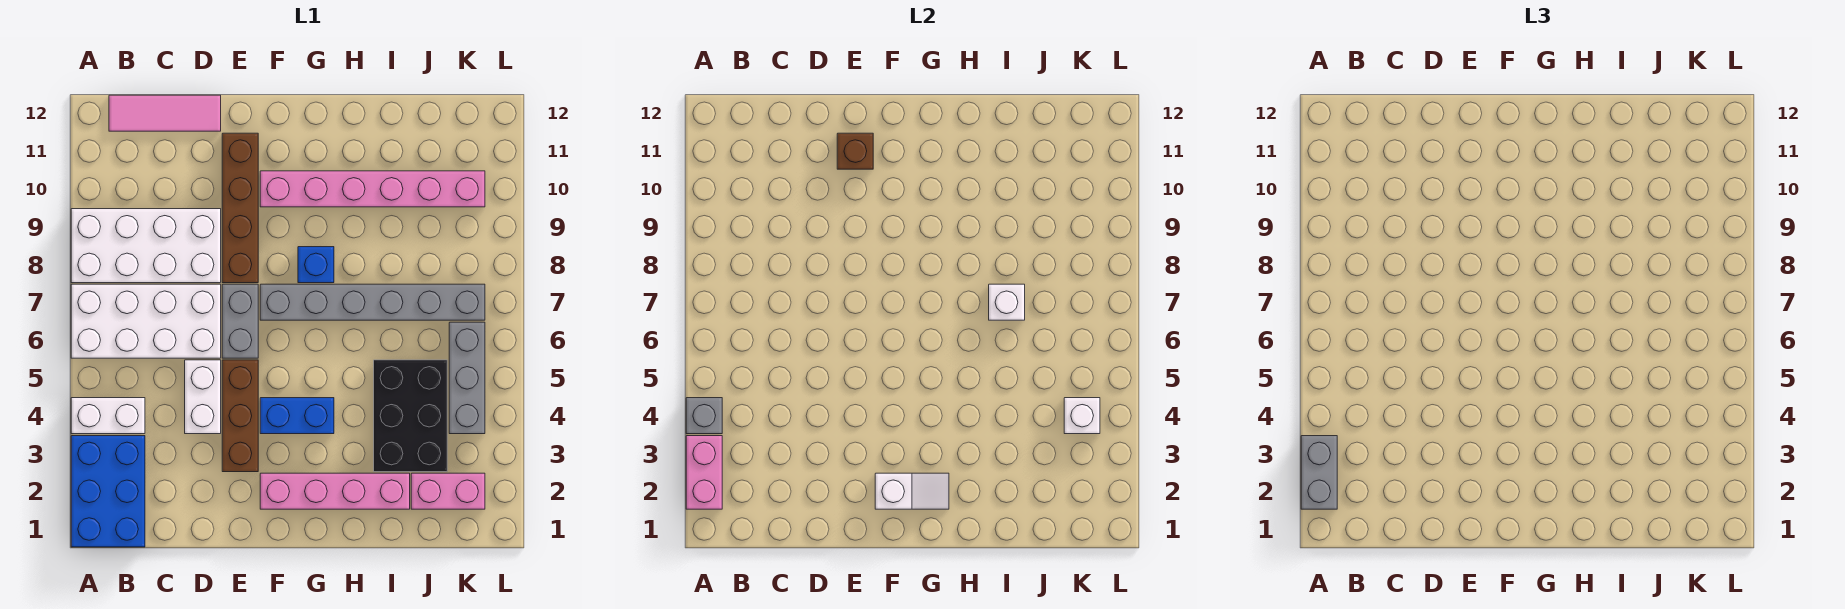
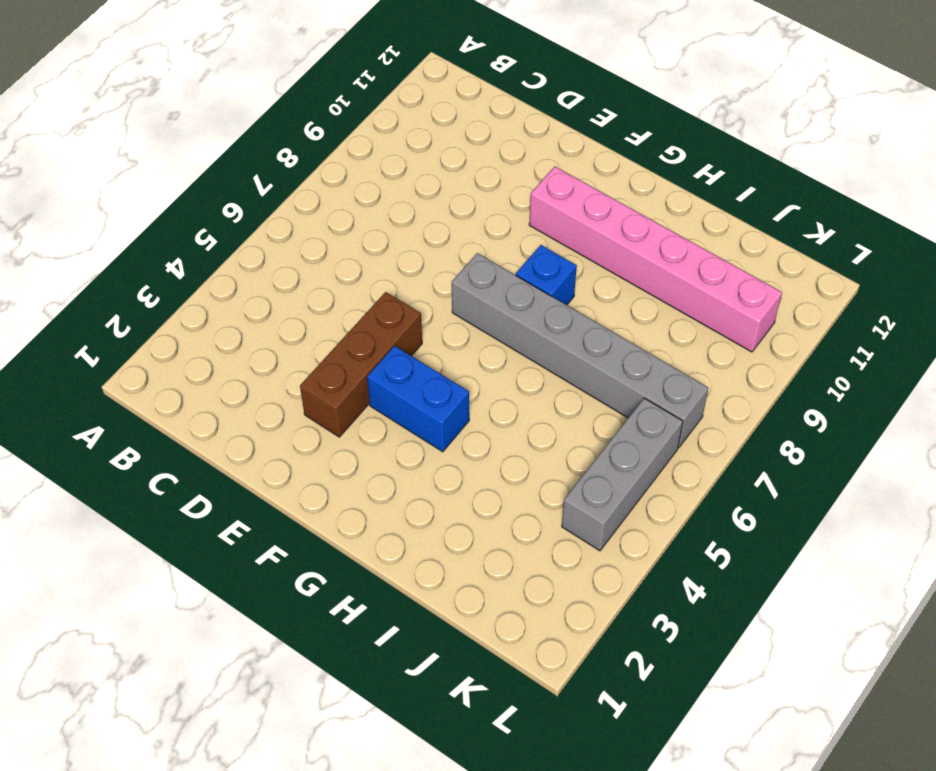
none -> blue 2x3 brick [71,436,145,547]
none -> white 1x2 brick [71,398,145,434]
none -> white 2x4 brick [71,284,221,358]

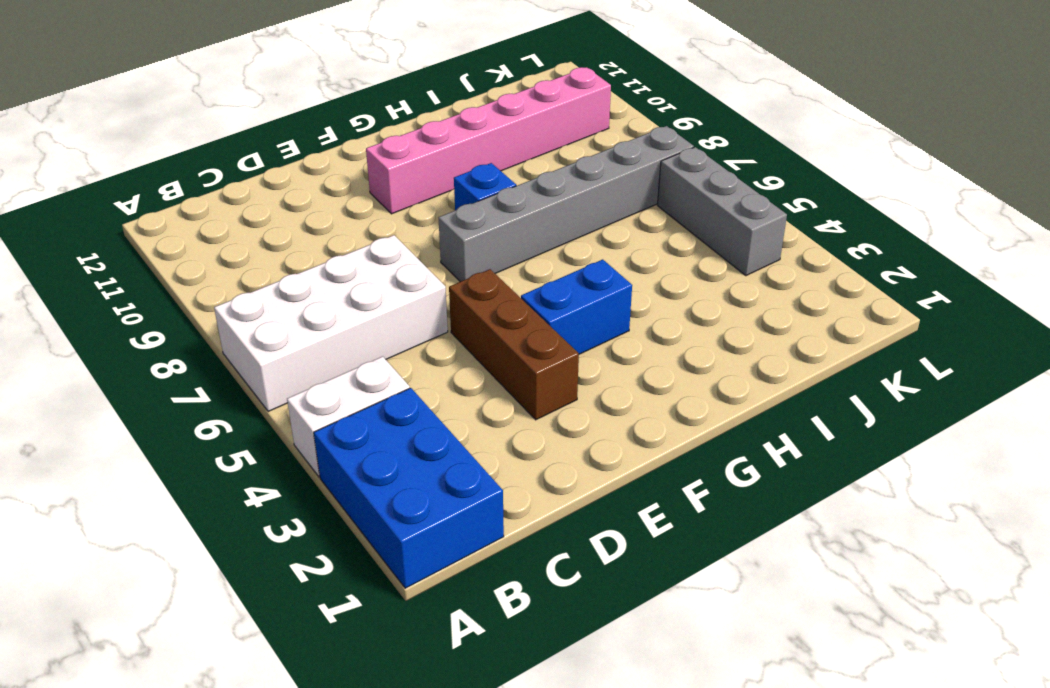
none -> white 2x4 brick [71,209,221,283]
none -> pink 1x3 tile [109,95,221,131]
none -> white 1x2 brick [185,360,221,434]

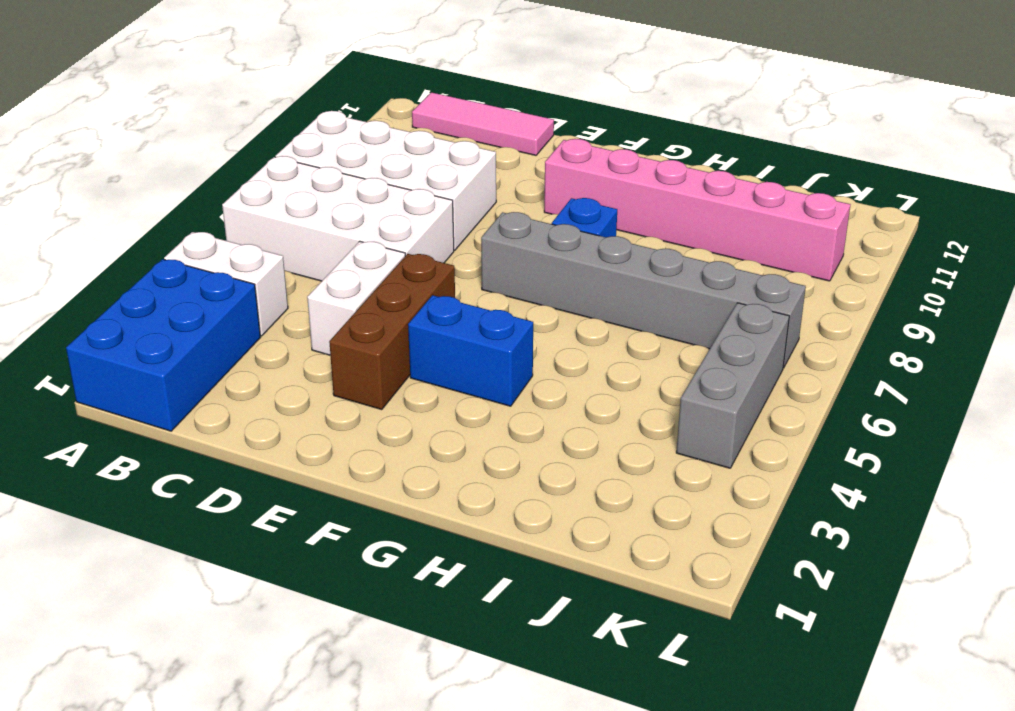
none -> grey 1x2 brick [222,284,258,358]
none -> brown 1x4 brick [222,133,258,283]
none -> pink 1x4 brick [260,473,410,509]

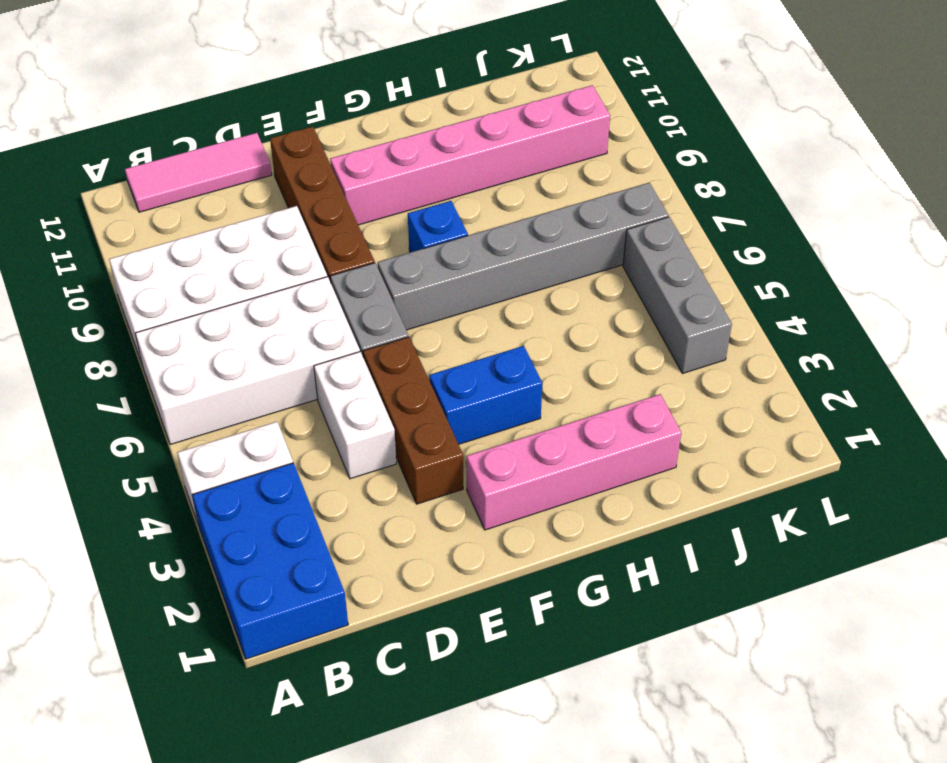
none -> black 2x3 brick [374,360,447,472]
none -> pink 1x2 brick [411,473,485,509]
none -> pink 1x2 brick [686,436,722,509]

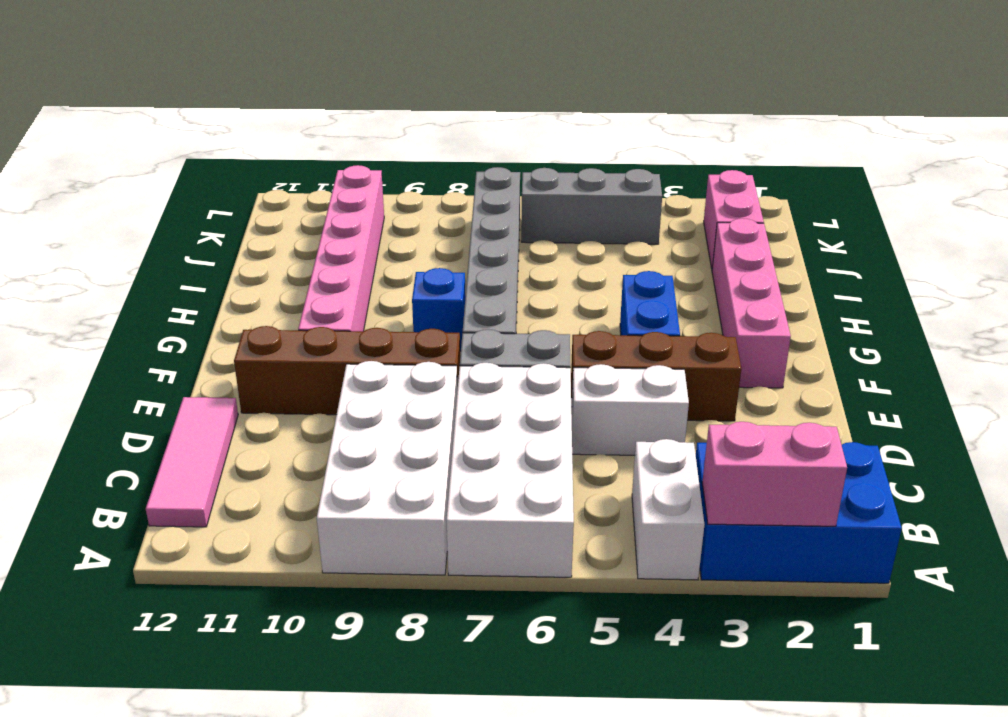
none -> black 2x3 brick [374,360,447,472]
none -> grey 1x1 brick [686,398,722,434]
none -> brown 1x1 brick [837,133,873,169]

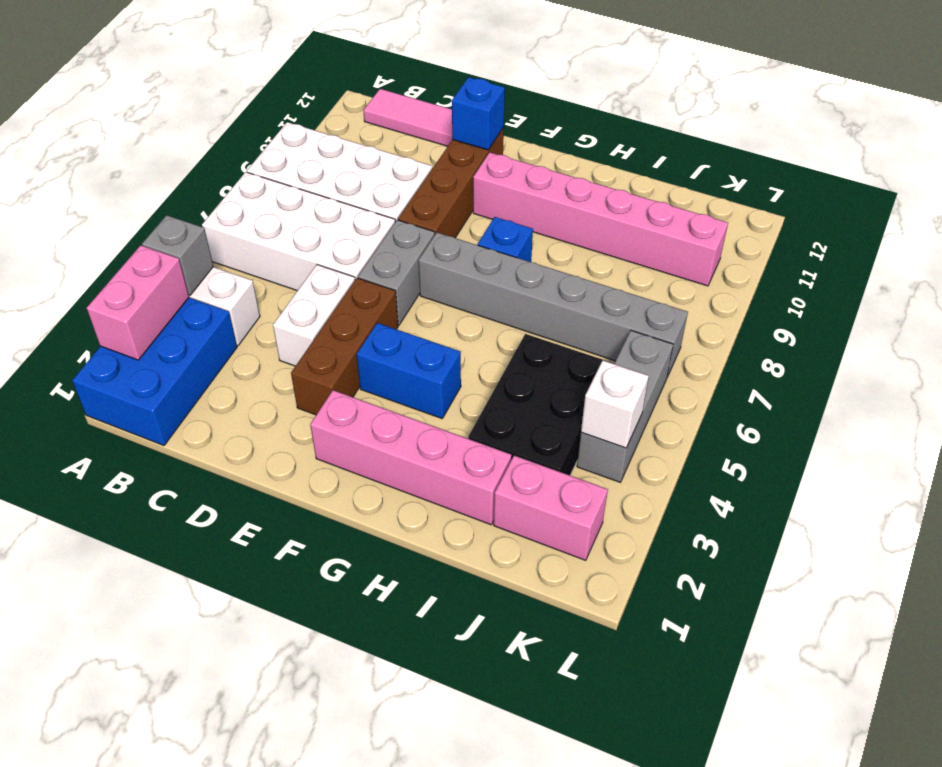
blue 1x1 brick [452,77,505,150] -> brown 1x1 brick [837,133,873,169]
none -> white 1x2 slope [875,473,949,509]
none -> white 1x1 brick [989,284,1025,320]
none -> grey 1x2 brick [1301,436,1337,509]

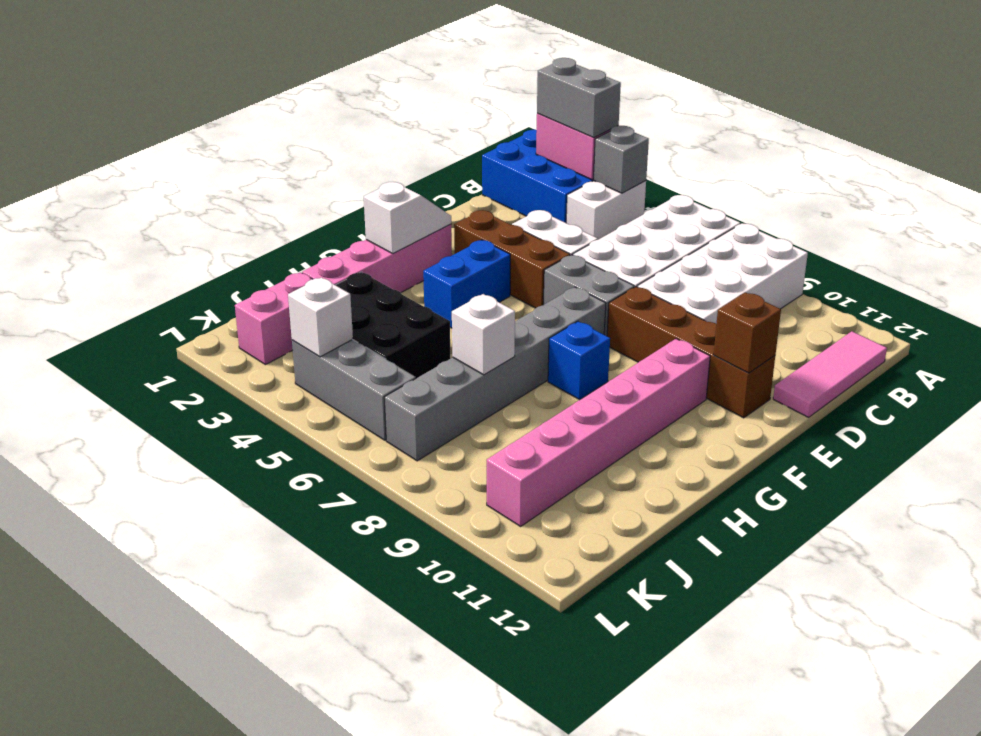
white 1x2 slope [364,182,451,253] -> white 1x2 slope turned to [875,473,949,509]

